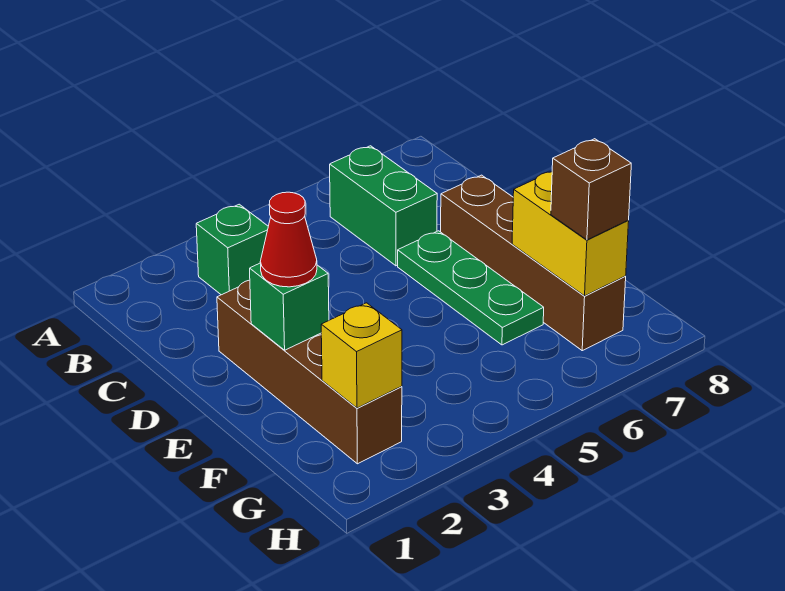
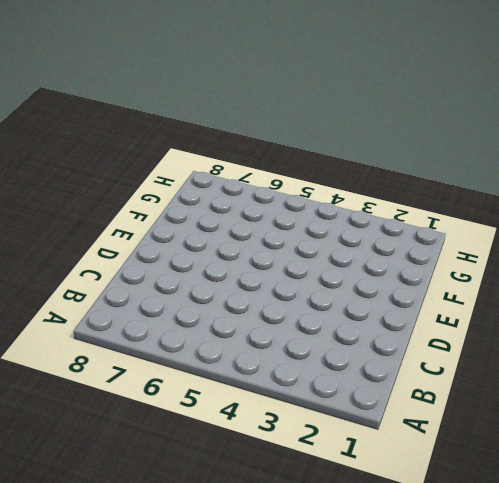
none -> green 1x1 brick [196,204,268,295]
none -> green 1x2 brick [330,146,437,266]

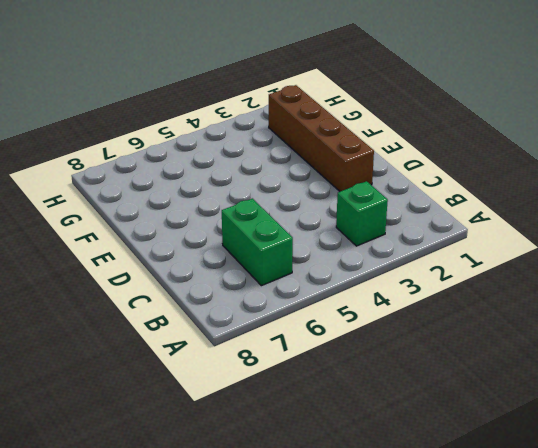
none -> green 1x3 plate [398,231,544,345]
none -> brown 1x4 brick [441,175,626,351]

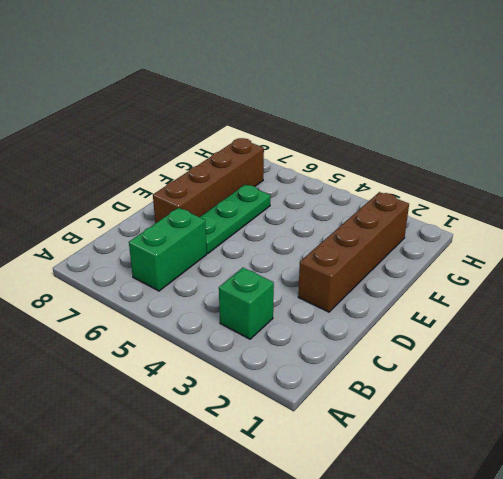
none -> green 1x1 brick [250,263,329,350]
none -> yellow 1x2 brick [512,172,629,296]

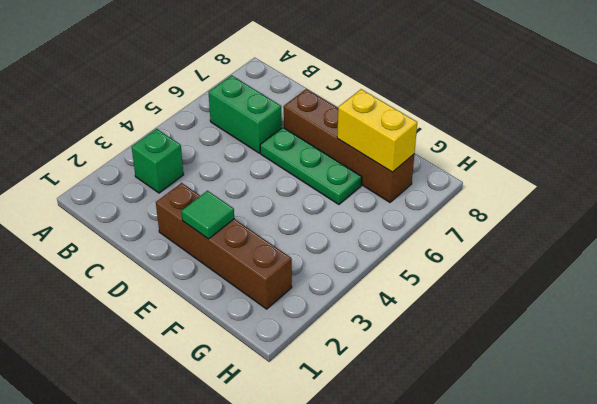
green 1x1 tile [182,191,234,239] -> green 1x1 brick [250,263,329,350]
none -> yellow 1x1 brick [321,303,402,408]
none -> red 1x1 cone [260,192,317,287]

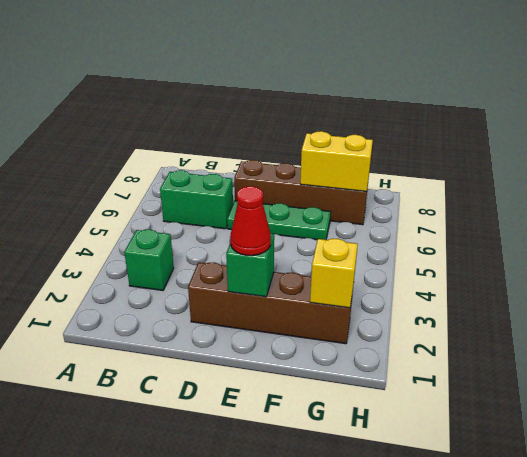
none -> brown 1x1 brick [551,139,631,240]

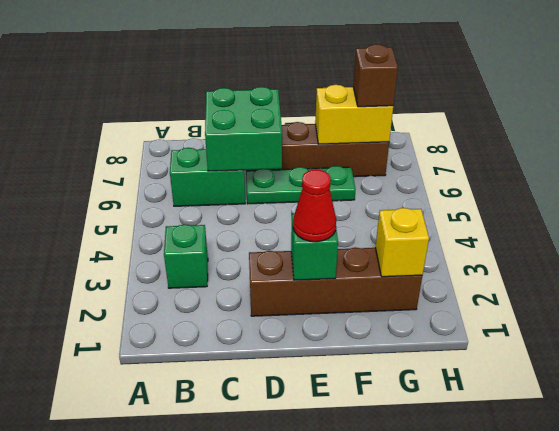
green 2x2 brick [205,87,282,171] -> none

